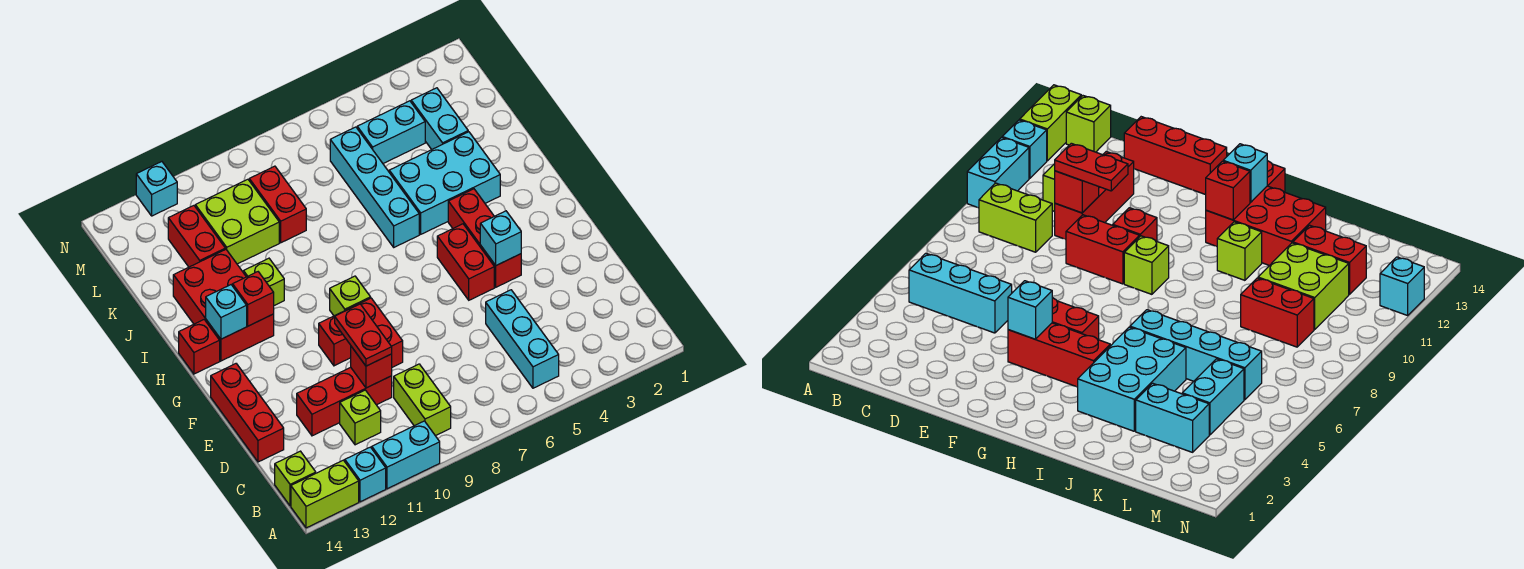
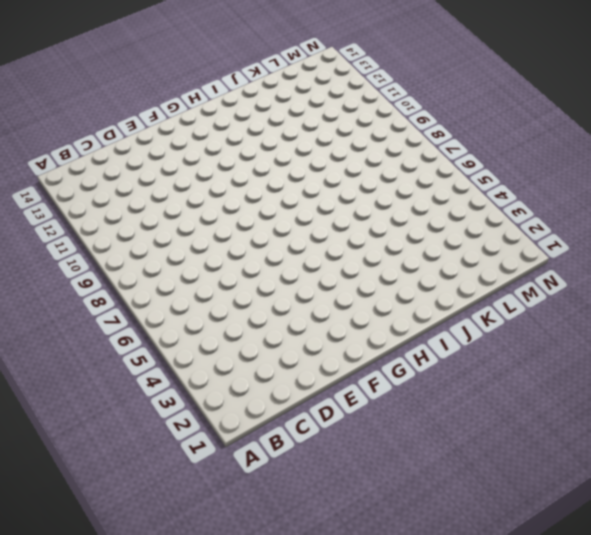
none -> cyan 1x2 brick [372,421,440,489]
none -> cyan 1x1 brick [345,447,386,502]
none -> lime 1x2 brick [291,460,359,528]
none -> cyan 1x3 brick [486,290,559,388]

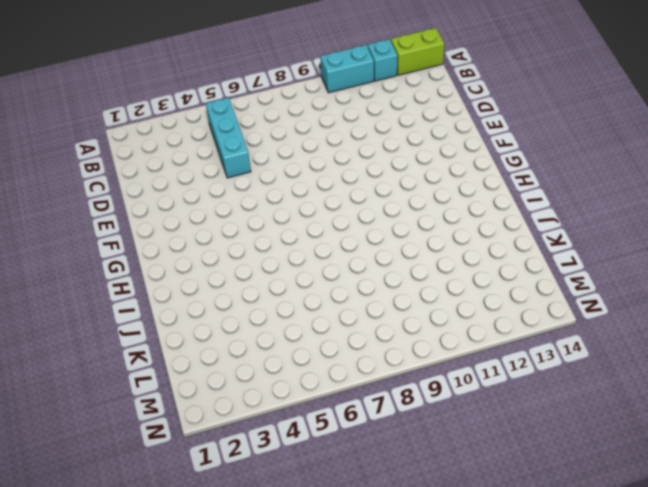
none -> lime 1x2 brick [394,364,451,436]
none -> lime 1x1 brick [275,451,316,506]
none -> lime 1x1 brick [340,390,381,445]
none -> red 1x3 brick [297,367,392,436]

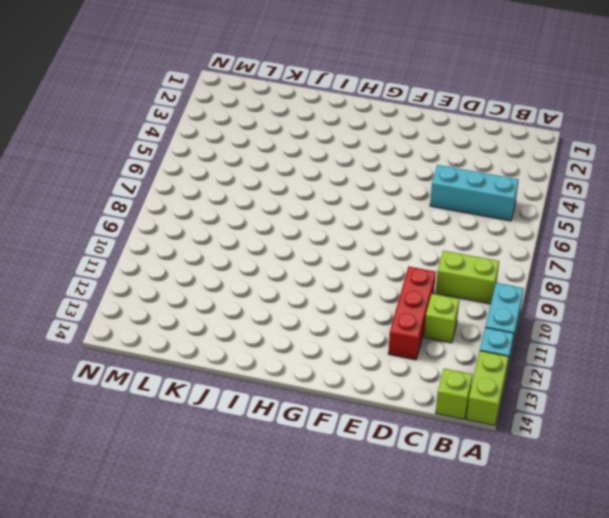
none -> red 1x3 brick [211,364,284,462]
none -> red 1x2 brick [346,298,403,367]
none -> red 1x3 brick [448,189,521,287]
none -> red 1x2 brick [437,224,494,300]

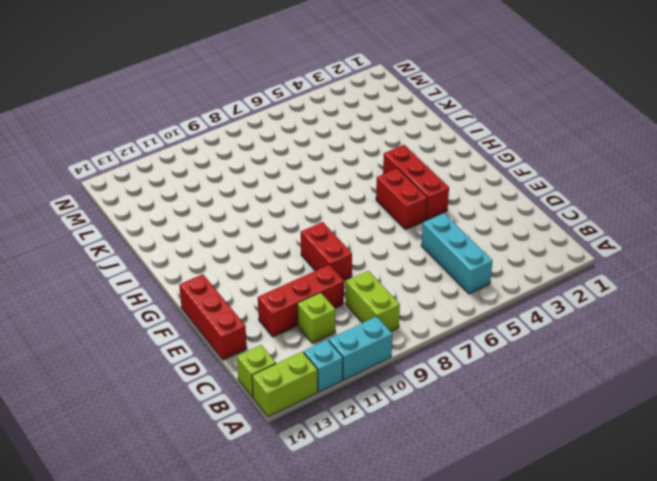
none -> red 1x1 brick [319,311,351,366]
none -> lime 1x1 brick [330,276,371,316]
none -> red 2x3 brick [173,249,274,361]
none -> red 1x1 brick [179,320,220,374]

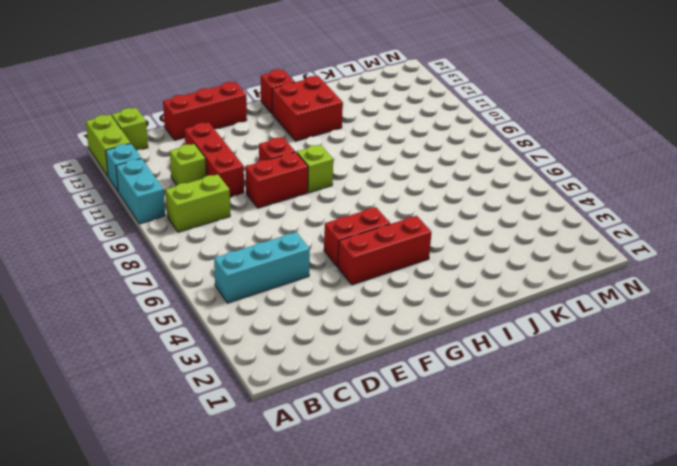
red 2x2 brick [272,76,343,141] -> red 2x3 brick [173,249,274,361]
none -> cyan 2x3 brick [389,132,500,234]
none -> cyan 1x4 brick [330,127,419,247]
none -> lime 1x1 brick [244,258,284,305]
none -> cyan 1x2 brick [411,88,468,149]

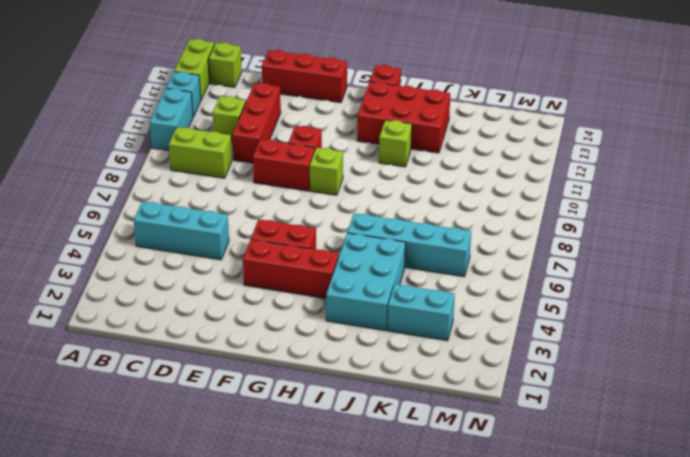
none -> red 1x2 brick [249,166,306,243]
none -> lime 2x2 brick [195,179,279,264]
none -> red 1x2 brick [168,206,225,267]
none -> cyan 1x2 brick [357,101,425,163]

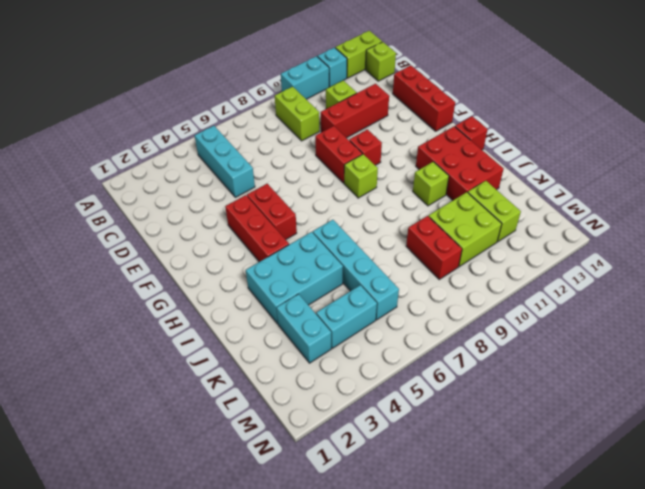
lime 1x2 brick [468,181,521,242] -> red 1x2 brick [168,206,225,267]
none -> cyan 1x1 brick [136,162,177,216]
none -> red 1x1 brick [351,347,392,388]
none -> cyan 1x1 brick [480,211,521,265]
none -> red 1x1 brick [233,272,274,326]

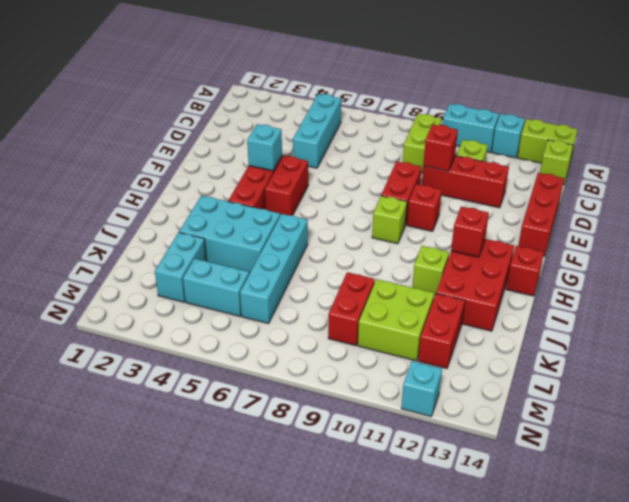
none -> cyan 1x1 brick [206,285,247,339]
none -> red 1x2 plate [335,304,392,366]

